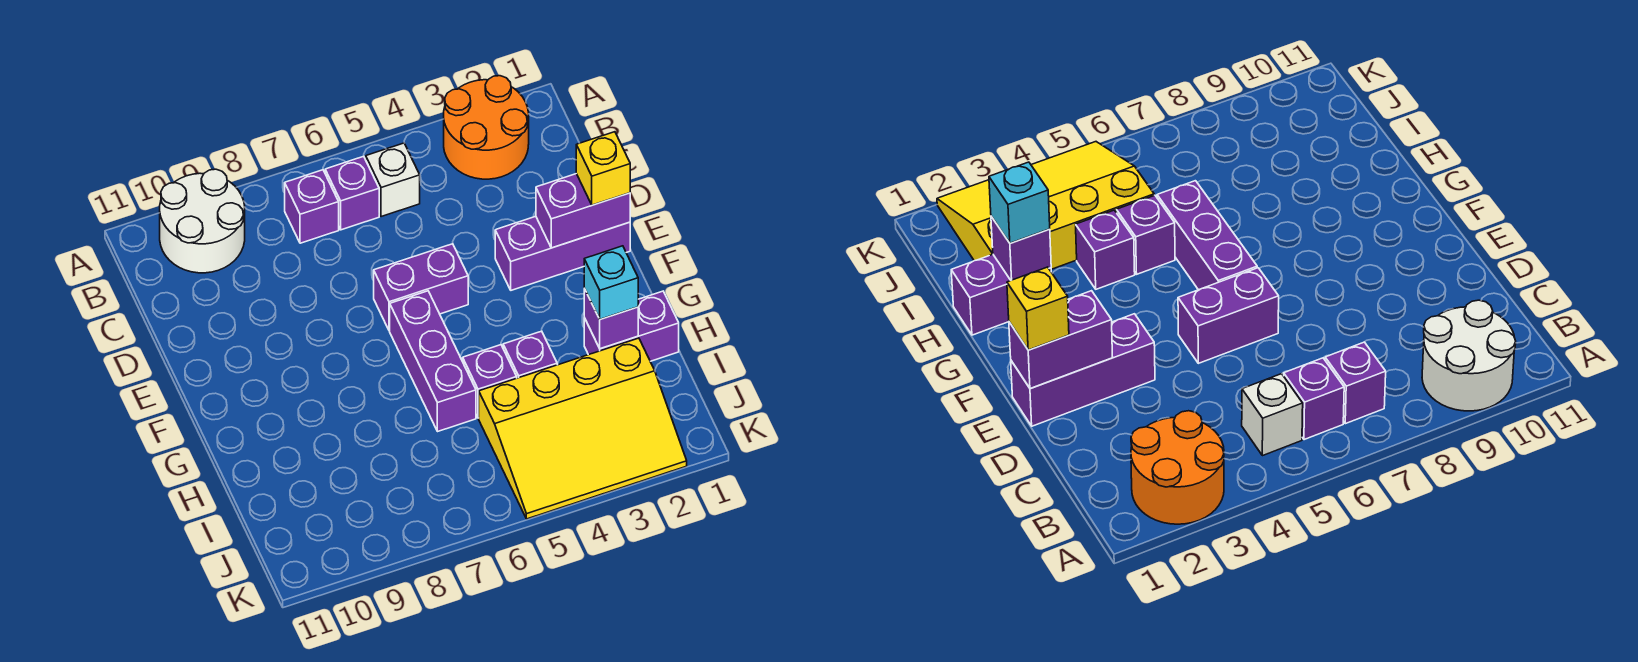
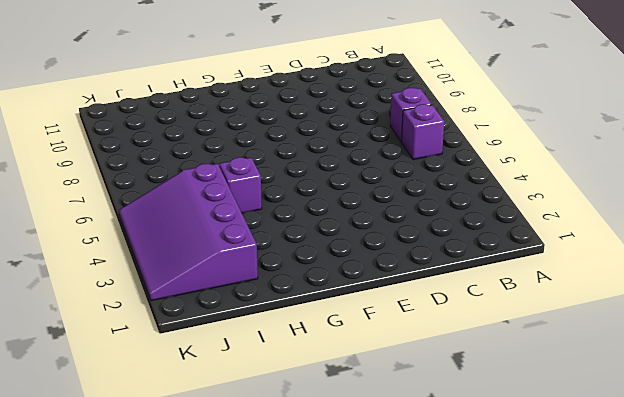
purple 3x4 slope [119,164,258,301] -> yellow 3x4 slope [479,338,687,519]
none -> orange 2x2 round brick [444,76,529,179]
none -> white 2x2 round brick [160,169,245,273]
none -> white 1x1 brick [366,143,420,217]

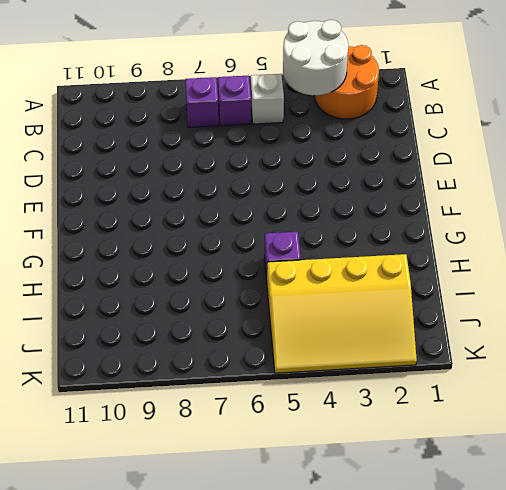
white 2x2 round brick [283,20,348,95] -> white 2x2 round brick moved to [160,169,245,273]
none -> purple 1x3 brick [495,216,630,290]
none -> purple 1x2 brick [374,244,468,331]
none -> purple 1x3 brick [390,291,476,431]

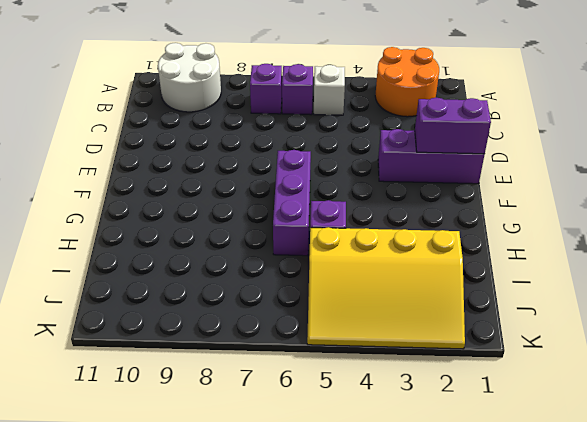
none -> purple 1x2 brick [374,244,468,331]
none -> purple 1x2 brick [584,291,679,361]
none -> purple 1x1 brick [503,331,557,378]

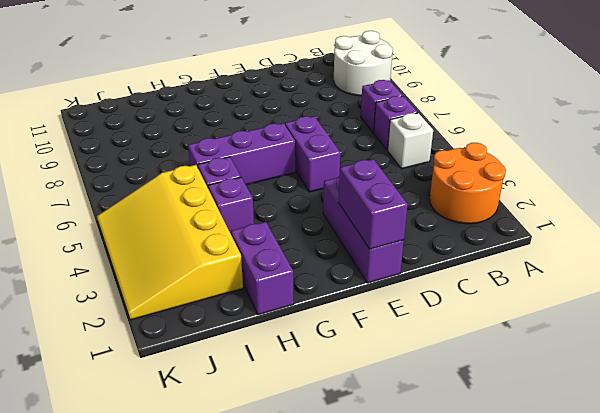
none -> purple 1x1 brick [584,289,638,349]
none -> yellow 1x1 brick [576,132,630,205]
none -> cyan 1x1 brick [584,246,638,319]

